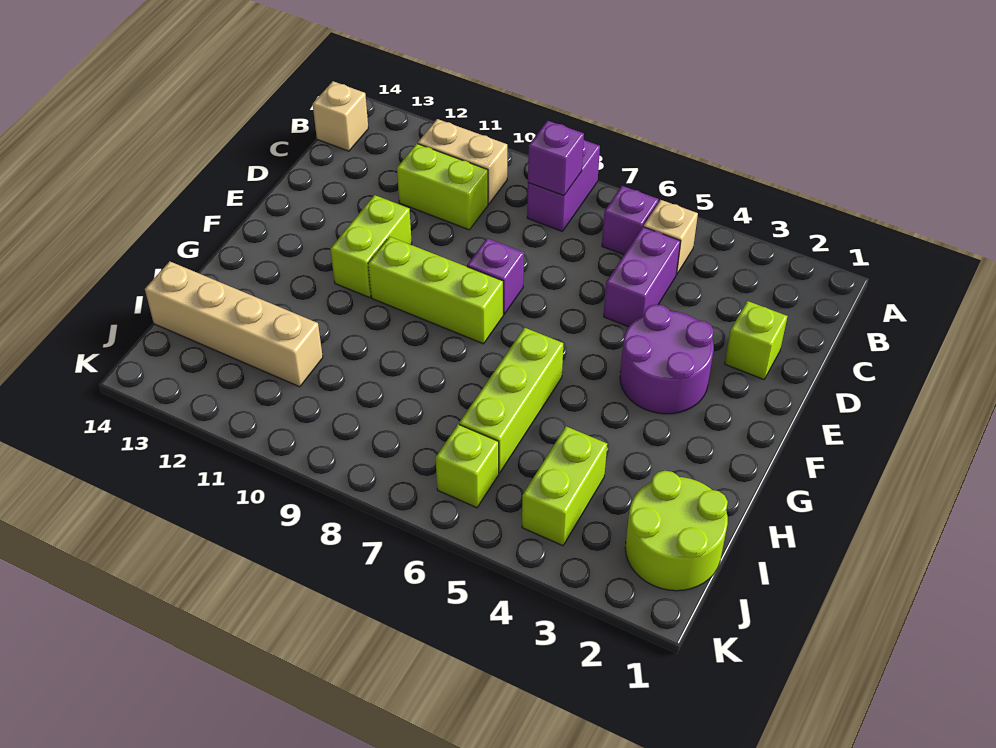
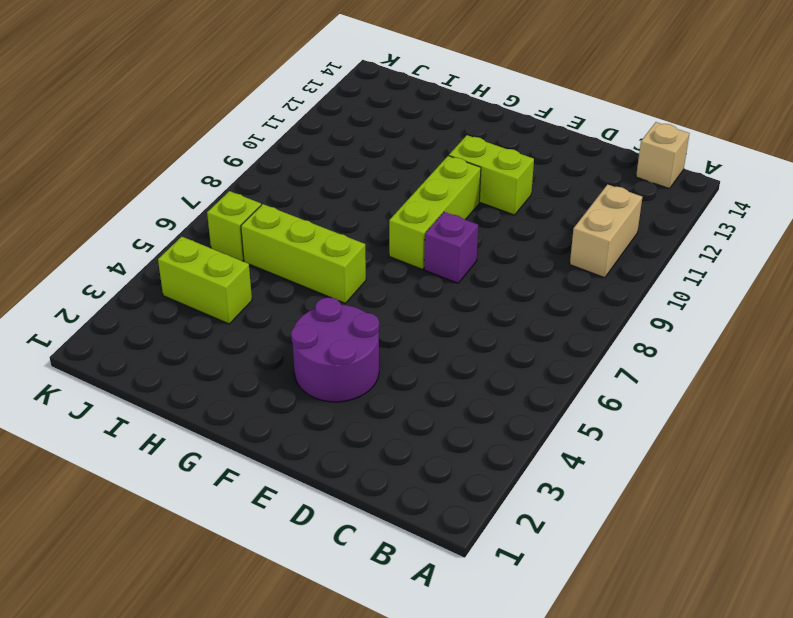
none -> purple 1x2 brick [527,140,600,231]
none -> tan 1x1 brick [643,200,698,274]
none -> purple 1x1 brick [602,186,659,255]

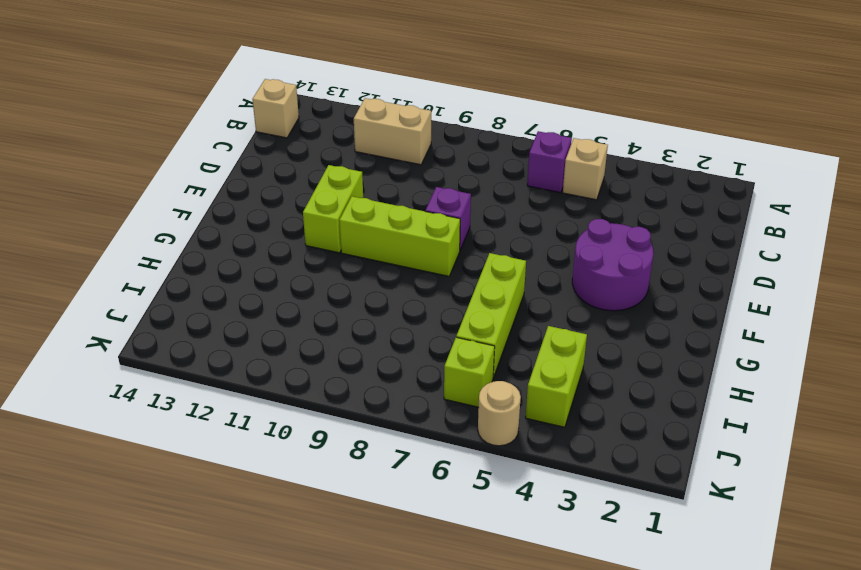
tan 1x1 round brick [478,381,521,446] -> none
none -> purple 1x2 brick [527,140,600,231]
none -> purple 1x2 brick [604,227,680,327]
none -> lime 1x2 brick [397,144,488,230]

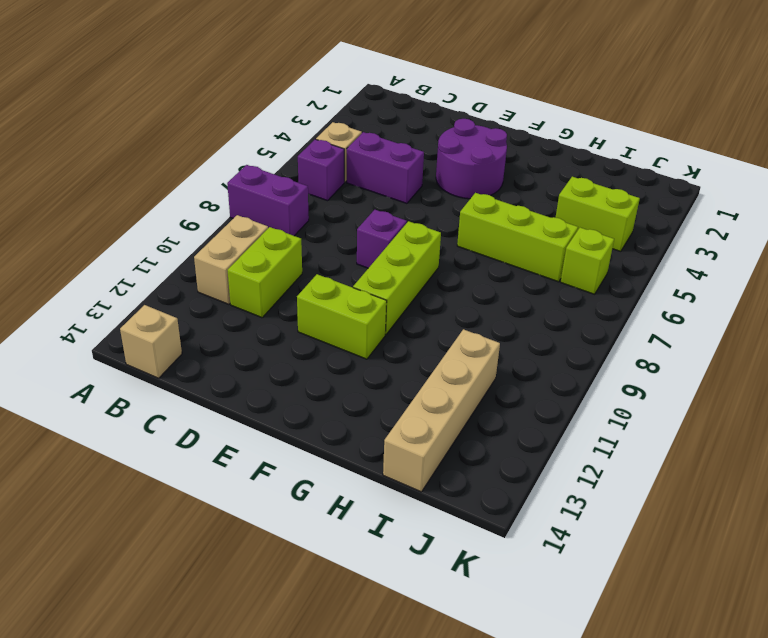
none -> lime 1x1 brick [725,301,787,379]
none -> lime 2x2 round brick [625,471,728,591]
none -> purple 1x1 brick [528,121,584,196]

